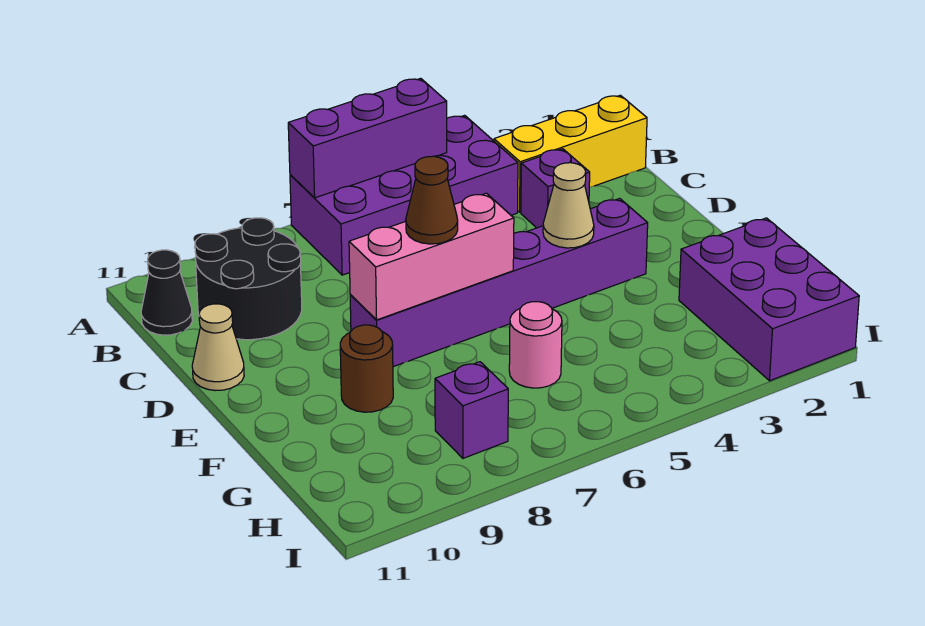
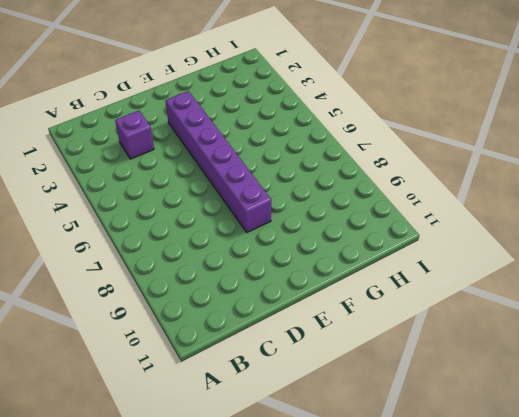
none -> purple 2x4 brick [290,115,518,275]
none -> yellow 1x3 brick [494,95,647,212]
none -> black 2x2 round brick [195,218,302,340]

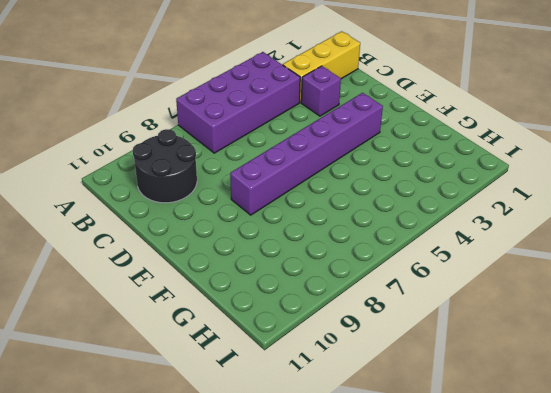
none -> black 1x1 cone [141,250,192,335]
none -> tan 1x1 cone [192,304,244,391]
none -> brown 1x1 round brick [340,325,393,412]

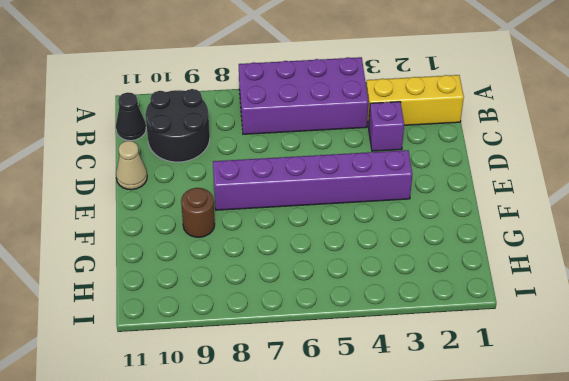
none -> purple 2x3 brick [679,218,859,381]
none -> pink 1x1 round brick [509,302,562,388]
none -> purple 1x1 brick [435,362,508,458]

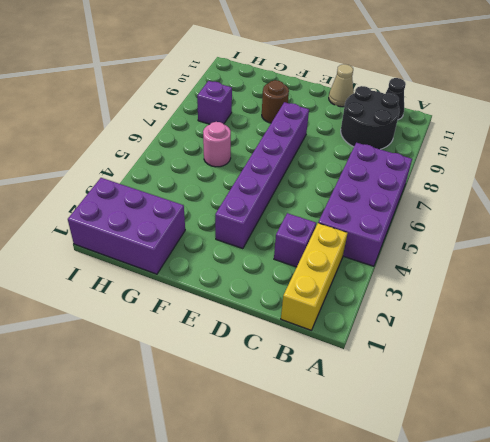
none -> purple 1x3 brick [288,78,447,198]
none -> tan 1x1 cone [543,163,594,248]
none -> pink 1x3 brick [349,193,514,320]

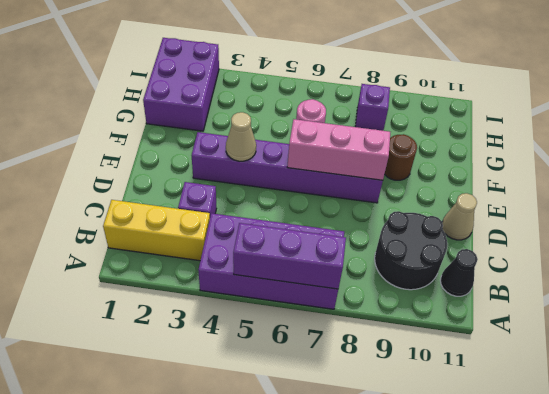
none -> brown 1x1 cone [406,156,458,244]

